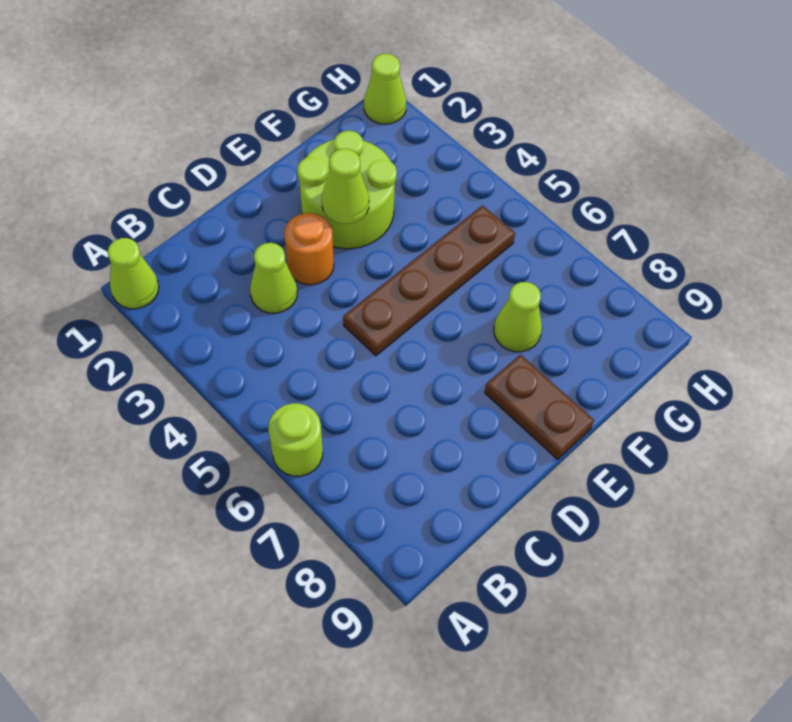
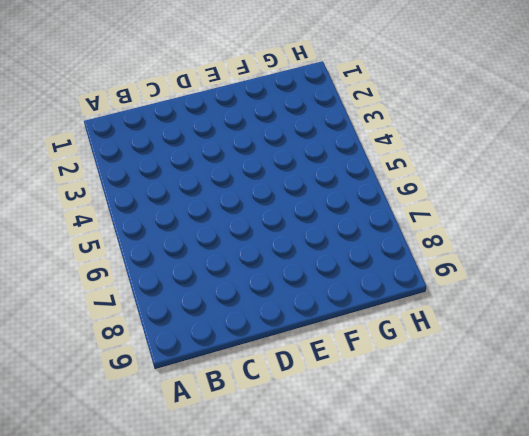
none -> lime 1x1 cone [108,238,159,309]
none -> lime 1x1 round brick [268,403,323,476]

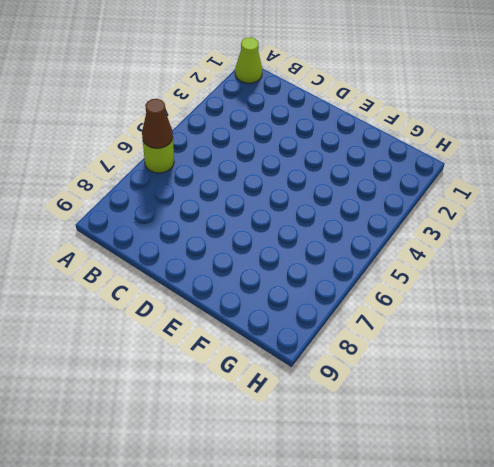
brown 1x1 cone [142,99,173,148] -> none
none -> lime 1x1 cone [250,243,297,313]
none -> orange 1x1 round brick [284,213,334,285]

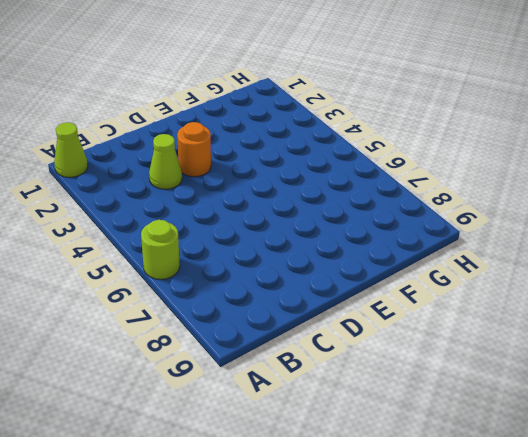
none -> brown 1x4 plate [343,206,515,356]
none -> lime 2x2 round brick [297,131,397,249]

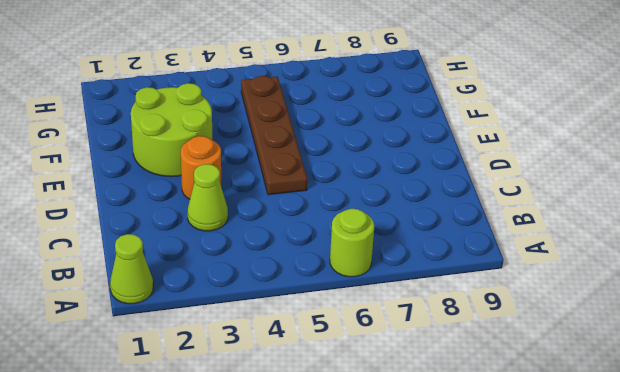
none -> brown 1x2 plate [485,354,594,460]
none -> lime 1x1 cone [494,282,542,352]

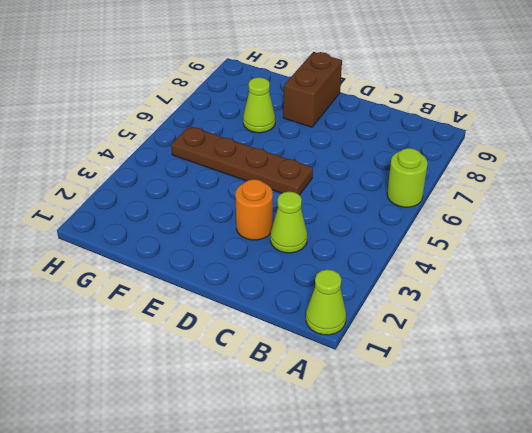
brown 1x2 brick [283,52,342,127] -> brown 1x2 plate [485,354,594,460]
none -> lime 2x2 round brick [297,131,397,249]
none -> lime 1x1 cone [364,54,406,124]

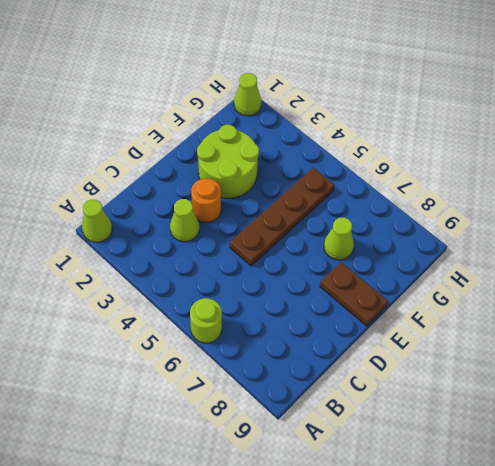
none -> lime 1x1 cone [322,149,369,224]

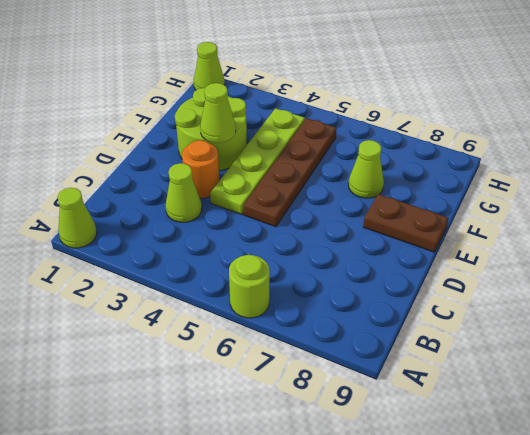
lime 1x4 plate [210,108,305,214] -> none

